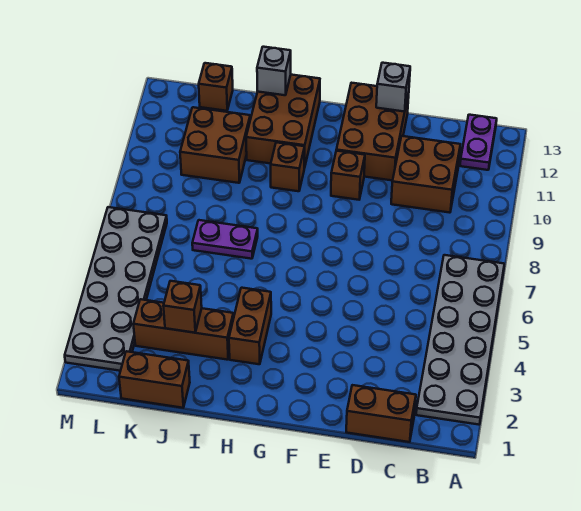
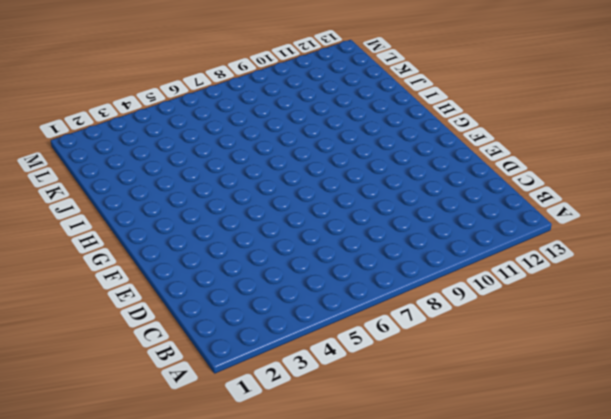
none -> grey 2x6 plate [416,255,504,425]
none -> purple 1x2 plate [460,115,497,170]
none -> brown 1x2 brick [346,385,416,442]

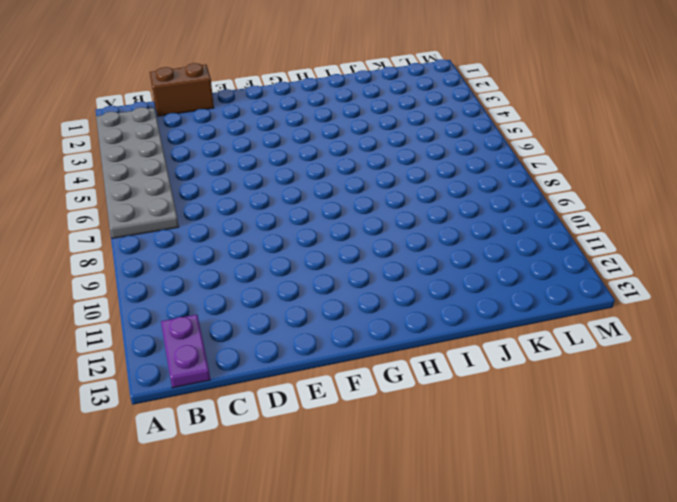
none -> brown 2x2 brick [391,136,460,213]
none -> brown 2x3 brick [336,83,409,181]
none -> brown 1x1 brick [331,151,365,200]

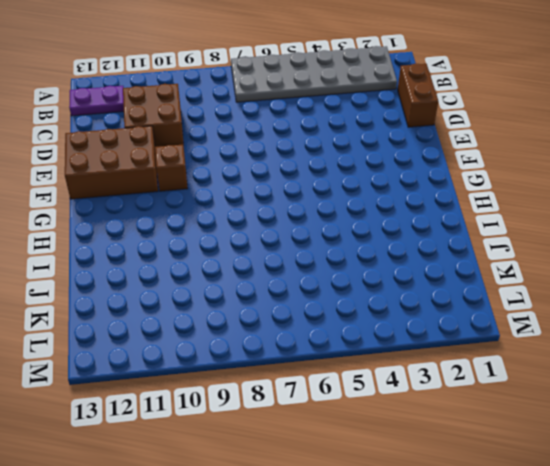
none -> brown 1x2 brick [229,288,271,364]
none -> brown 1x1 brick [271,142,305,191]
none -> brown 2x3 brick [246,75,320,168]

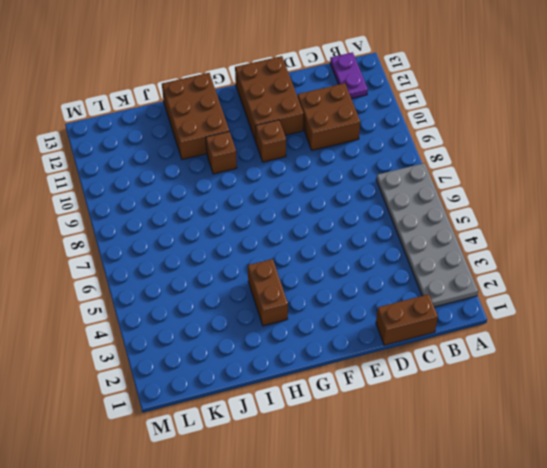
none -> brown 1x3 brick [133,299,234,360]
none -> purple 1x2 plate [192,220,258,259]
none -> brown 1x2 brick [119,351,190,408]

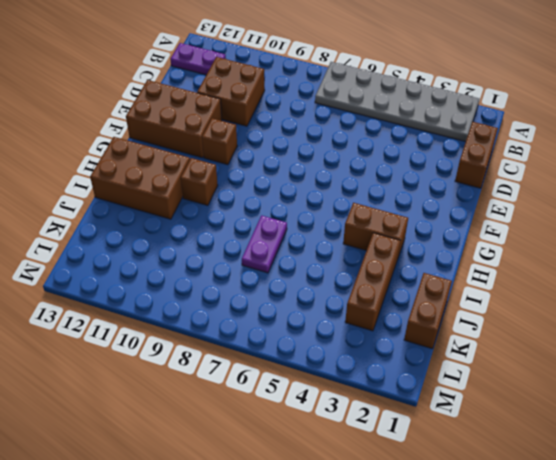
none -> brown 2x2 brick [180,107,250,183]
none -> brown 1x1 brick [199,63,233,111]
none -> grey 2x6 plate [65,207,167,371]

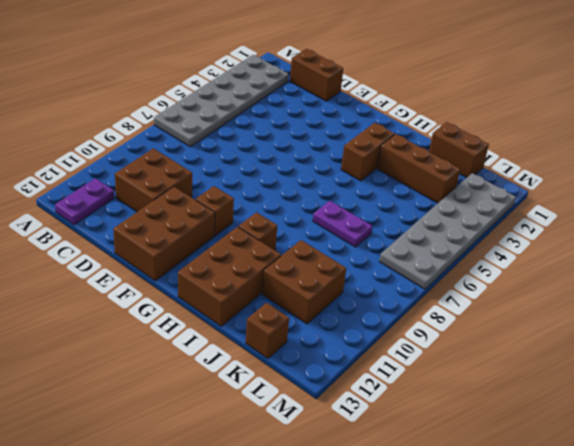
none -> grey 1x1 brick [376,63,410,112]
none -> grey 1x1 brick [257,47,291,95]
none -> brown 1x1 brick [164,281,202,333]

